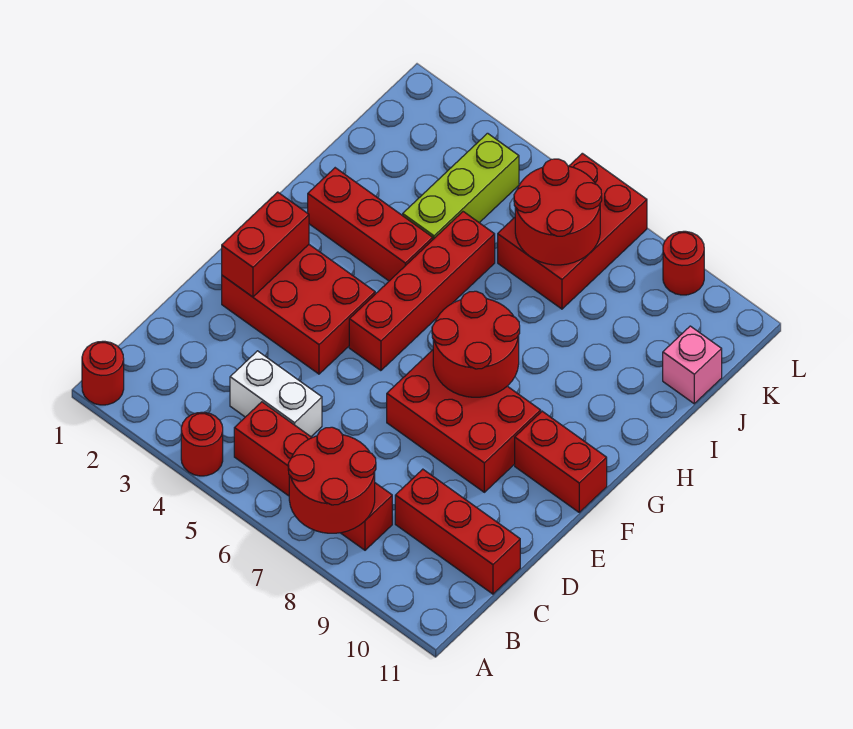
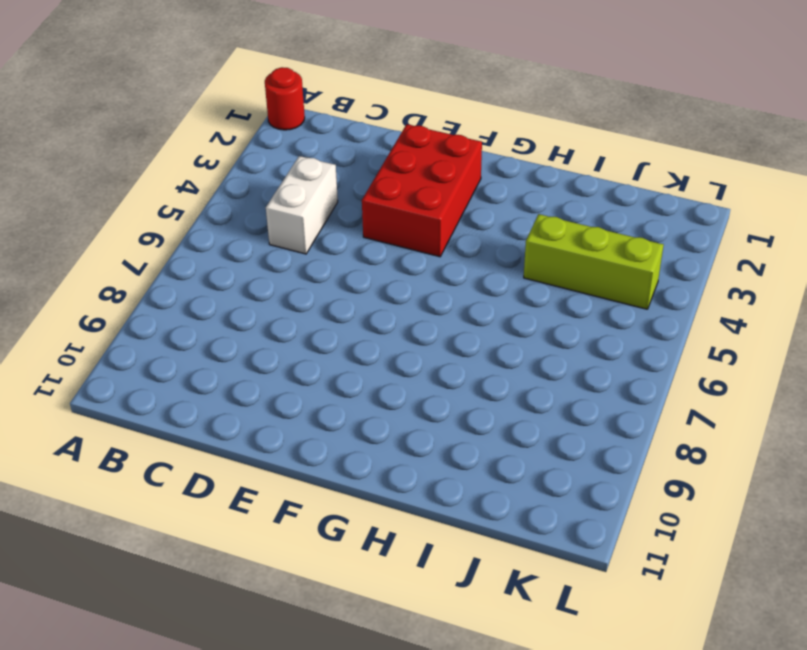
none -> red 1x1 round brick [181,412,223,476]
none -> red 1x4 brick [234,402,392,550]
none -> red 1x3 brick [395,469,520,594]

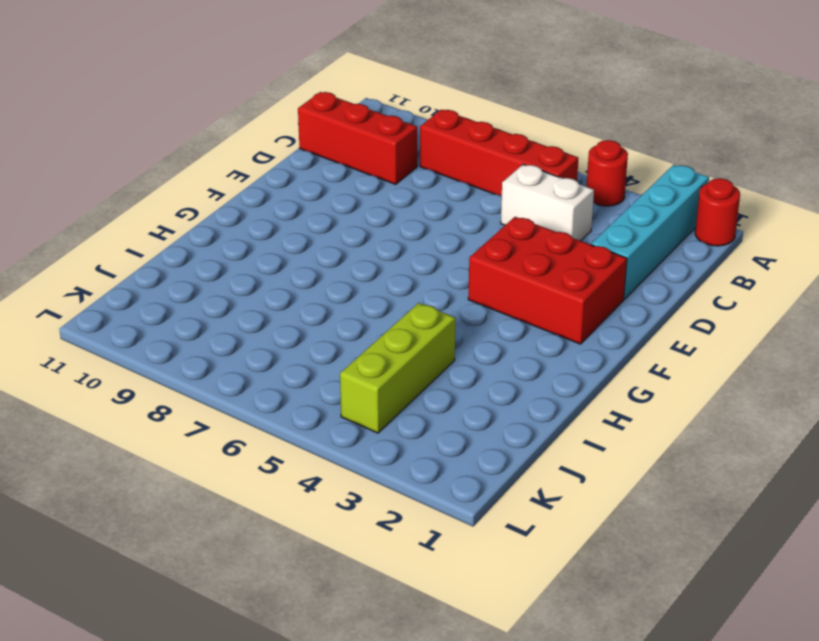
cyan 1x4 brick [591,165,709,299] -> none
none -> red 2x3 brick [387,350,541,492]
none -> red 1x4 brick [349,212,495,371]
none -> red 1x2 brick [515,411,607,512]

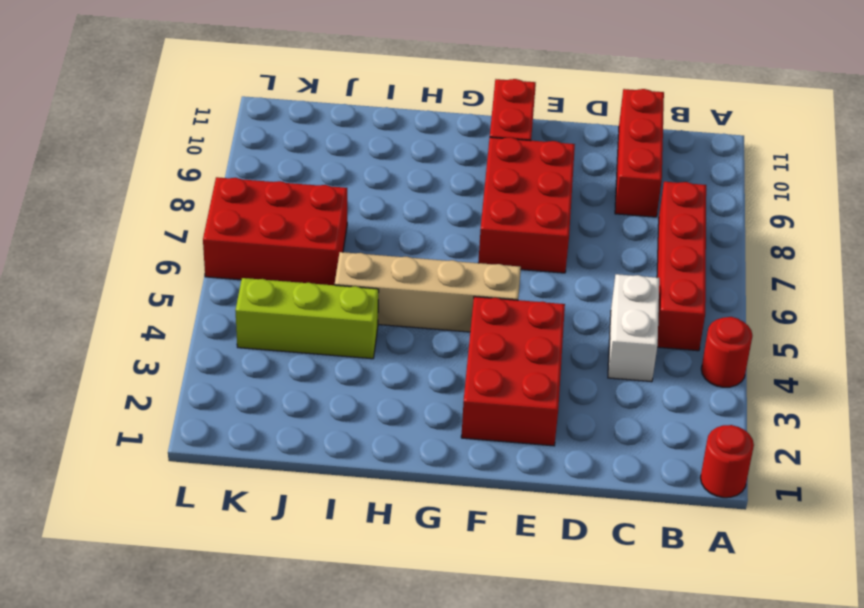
tan 1x4 brick [335,252,521,332] -> red 1x4 brick [349,212,495,371]
none -> red 1x3 brick [308,168,433,281]
none -> pink 1x1 brick [663,326,722,404]
none -> red 1x1 round brick [663,231,704,295]

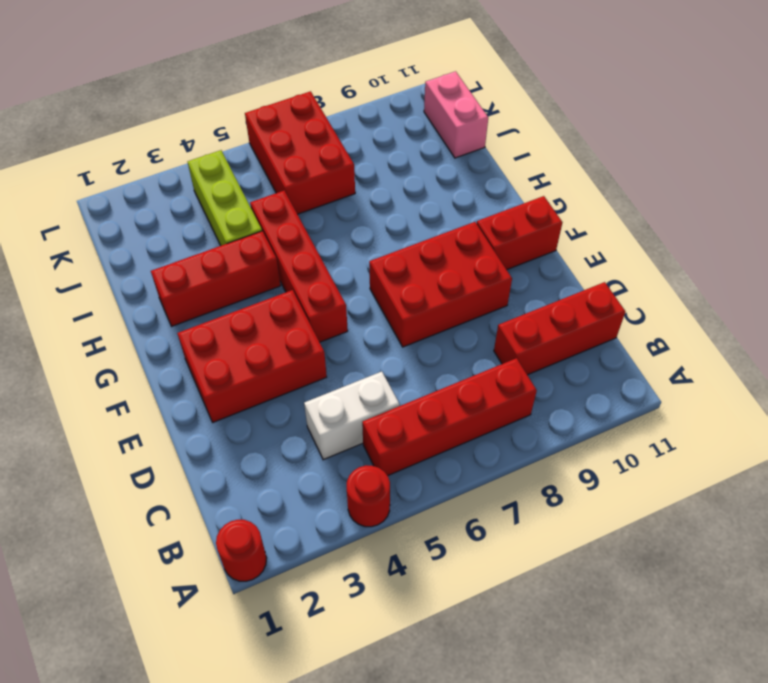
pink 1x2 brick [424,71,488,158] -> pink 1x1 brick [663,326,722,404]
none -> red 1x1 round brick [663,231,704,295]
none -> red 2x2 round brick [288,427,376,533]
none -> red 1x2 brick [222,192,309,297]

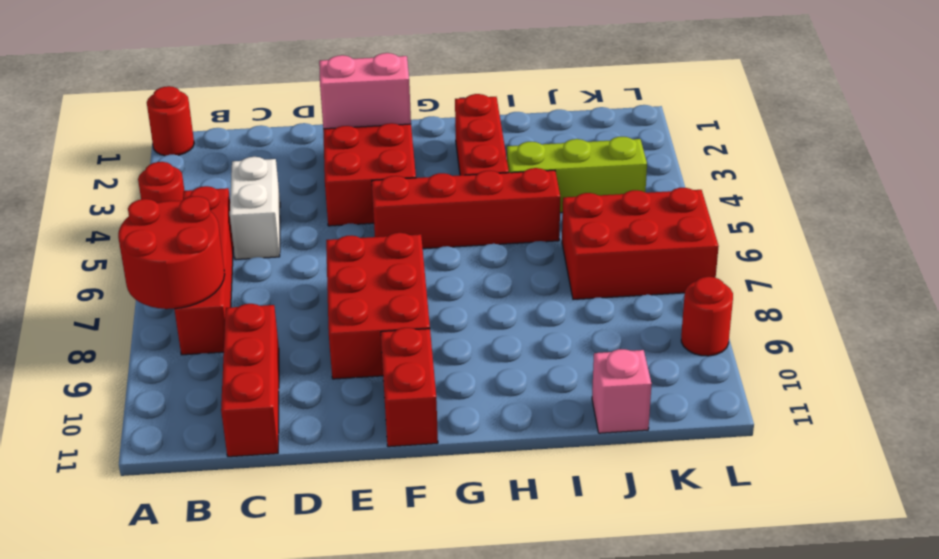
pink 1x2 brick [319,53,411,129] -> red 1x2 brick [222,192,309,297]
none -> red 2x2 round brick [432,291,520,397]
none -> red 2x2 round brick [514,159,602,265]

